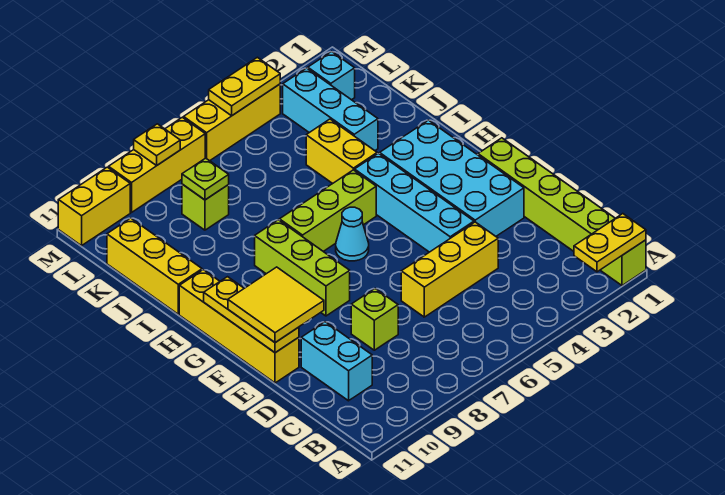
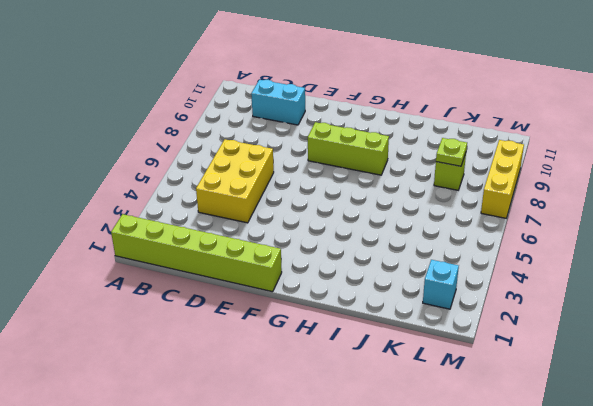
yellow 2x3 brick [196,139,274,223] -> yellow 1x3 brick [401,222,498,317]
none -> lime 1x1 brick [351,289,398,350]
none -> cyan 2x4 brick [380,120,524,236]
none -> cyan 1x4 brick [355,153,474,252]

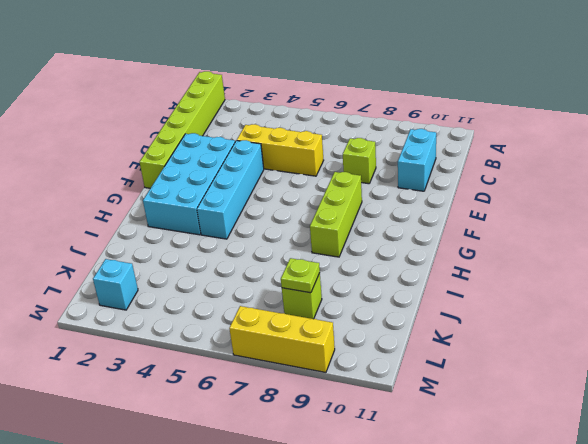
none -> yellow 1x4 brick [179,270,299,383]
none -> cyan 1x1 cone [336,207,369,261]
none -> lime 1x3 brick [280,170,376,251]

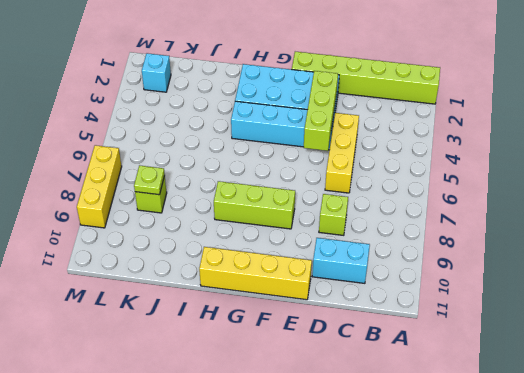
lime 1x3 brick [304,71,338,151] -> lime 1x3 brick moved to [280,170,376,251]
none -> cyan 1x1 cone [336,207,369,261]
none -> yellow 1x2 brick [306,119,377,184]
none -> yellow 1x3 brick [107,218,202,314]

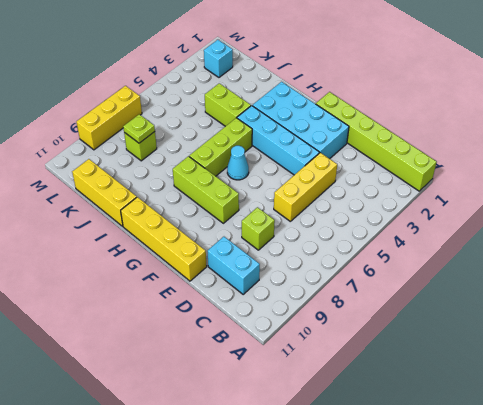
lime 1x2 brick [205,83,251,126] -> yellow 1x2 brick [306,119,377,184]
none -> cyan 1x3 brick [283,68,378,151]
none -> yellow 1x3 brick [184,84,280,161]
none -> yellow 1x2 brick [58,167,130,246]

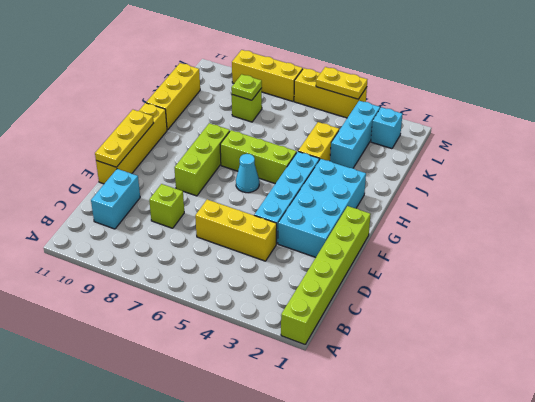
none -> yellow 1x2 brick [58,167,130,246]
none -> yellow 1x2 plate [574,214,646,272]
none -> yellow 1x1 plate [134,124,180,166]

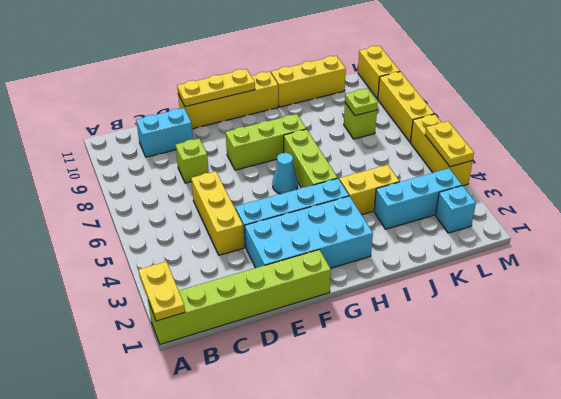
none -> yellow 1x1 plate [134,124,180,166]
none -> yellow 2x2 tile [228,267,324,343]

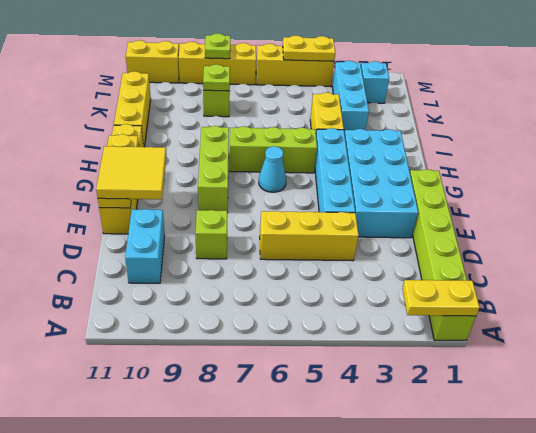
lime 1x1 plate [205,33,230,59] -> yellow 1x1 plate [134,124,180,166]

